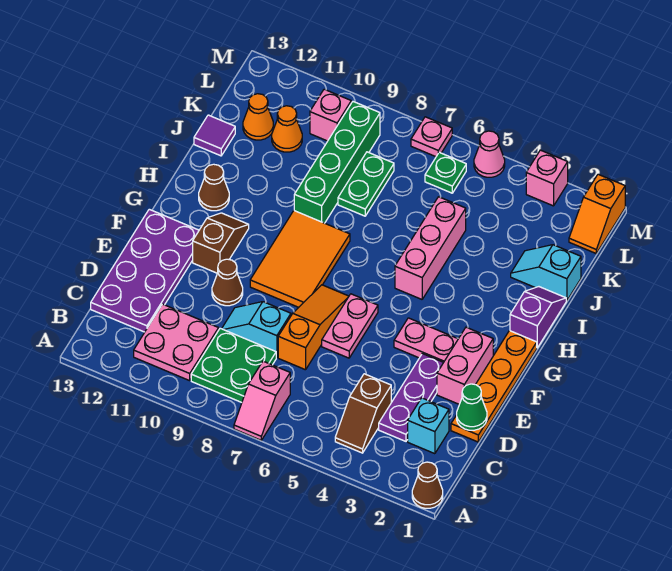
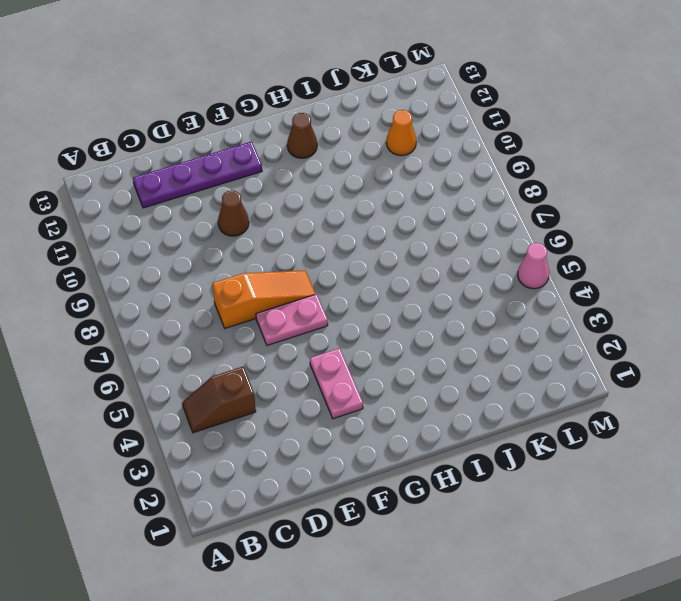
purple 1x4 plate [133,141,262,208] -> purple 2x4 plate [91,209,199,332]
none -> brown 1x1 cone [412,462,443,508]
none -> pink 1x2 slope [234,361,290,440]
none -> green 2x2 plate [191,328,276,402]
none -> pink 2x2 plate [134,304,219,381]

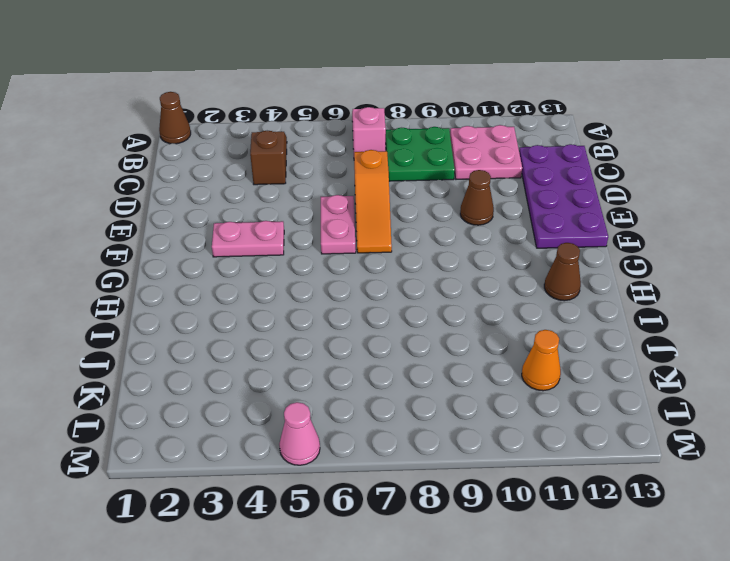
none -> cyan 1x1 brick [408,398,449,454]
none -> purple 1x3 plate [379,354,444,441]
none -> orange 1x4 plate [451,331,537,442]
none -> cyan 1x2 slope [222,302,291,358]

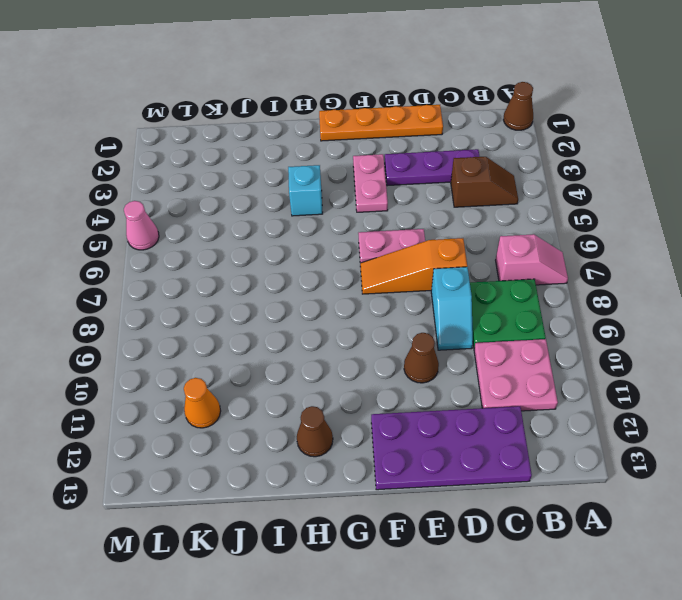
cyan 1x1 brick [288,165,323,216] -> cyan 1x1 brick moved to [408,398,449,454]
none -> pink 1x2 brick [437,327,493,404]
none -> orange 2x3 tile [250,211,350,307]
none -> brown 1x2 slope [193,213,249,273]
none -> purple 1x2 slope [510,287,566,348]

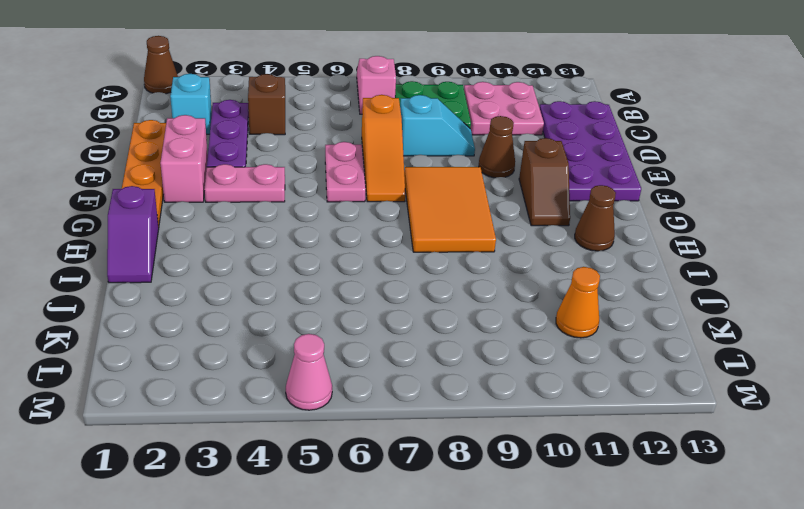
none -> pink 1x3 brick [395,197,466,299]
none -> green 1x4 brick [294,102,380,223]
none -> cyan 1x2 slope [511,245,581,301]
none -> green 1x2 plate [338,152,394,216]

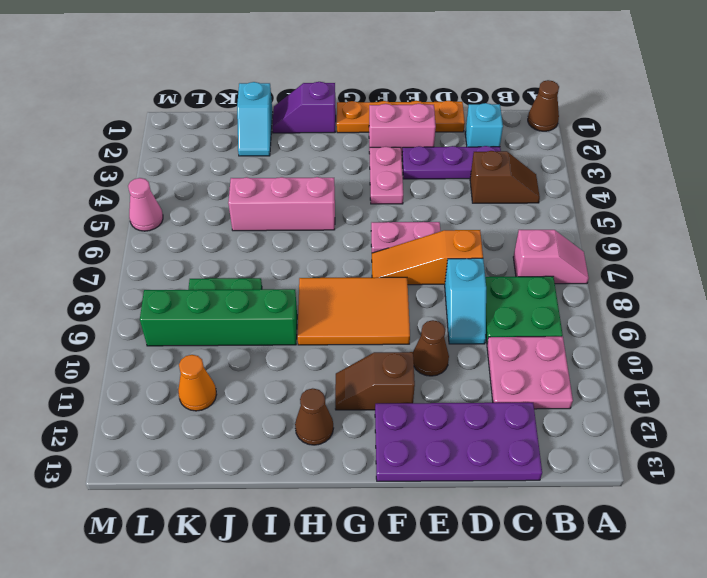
none -> purple 1x1 tile [194,115,235,156]
none -> orange 1x1 cone [243,94,273,140]
none -> orange 1x2 slope [569,174,625,253]
none -> green 1x1 plate [425,152,466,193]

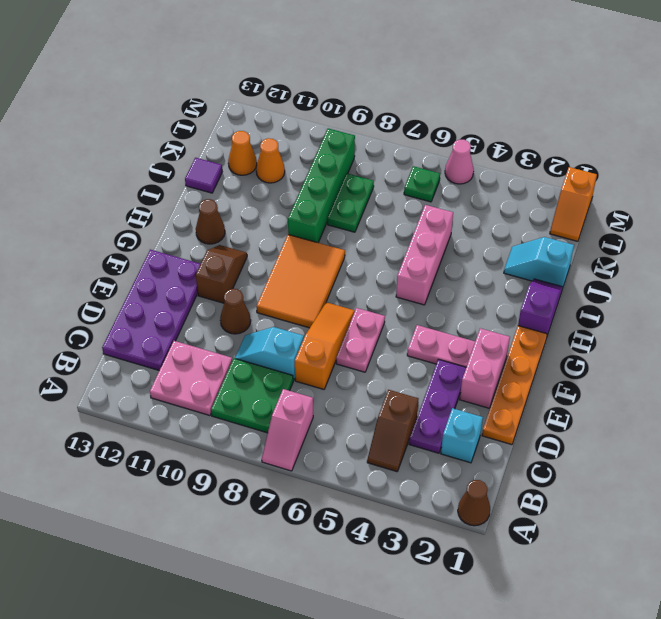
none -> pink 1x1 brick [310,89,351,141]
none -> pink 1x1 brick [526,150,568,206]
none -> pink 1x1 plate [411,117,452,157]
none -> green 1x1 cone [457,384,487,430]

